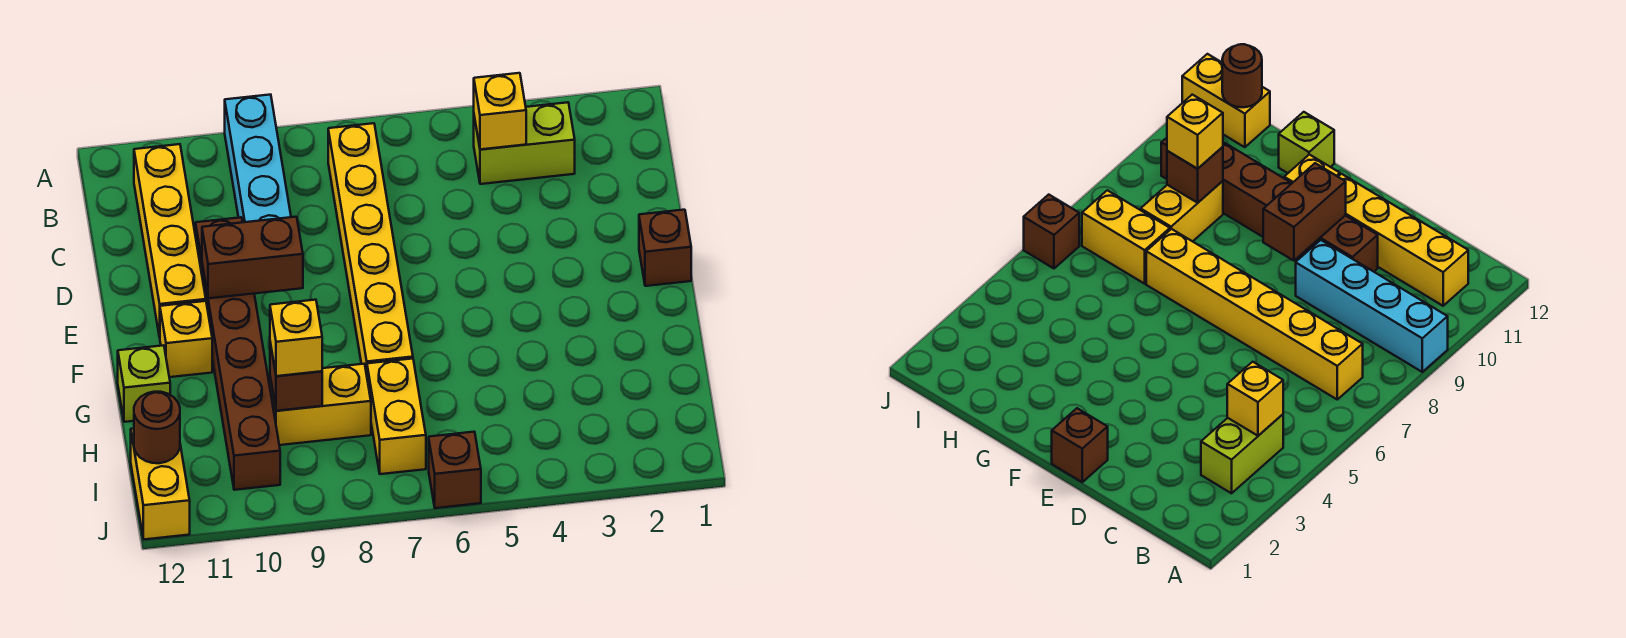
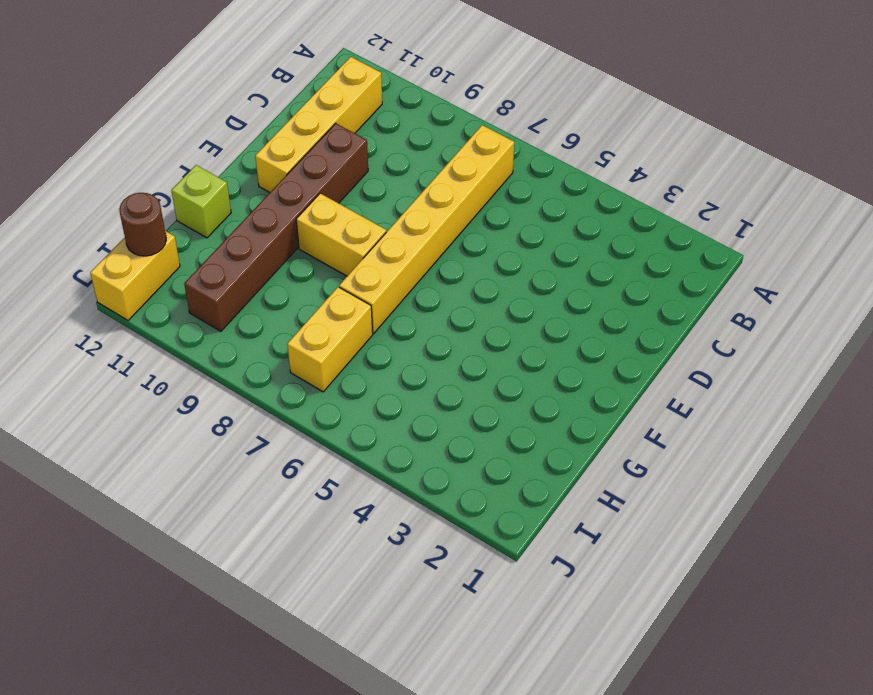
yellow 1x2 brick [296,193,386,276] -> yellow 1x2 brick moved to [270,364,371,445]
none -> cyan 1x4 brick [225,95,291,222]
none -> lime 1x2 brick [474,102,575,184]
none -> brown 1x1 brick [639,210,691,286]

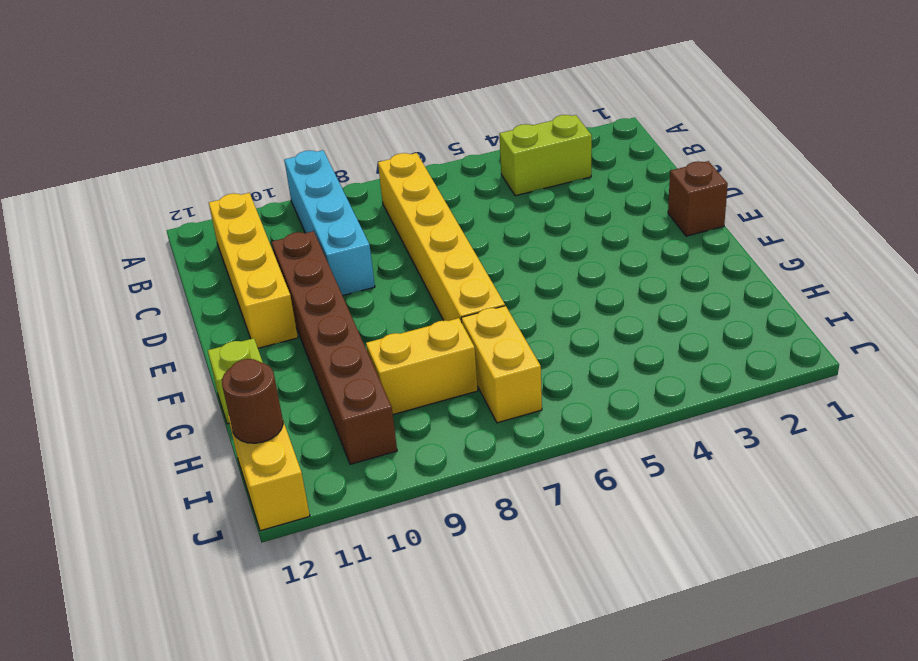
none -> yellow 1x1 brick [160,301,212,377]
none -> brown 1x1 brick [429,432,481,508]
none -> yellow 1x1 brick [474,73,526,149]

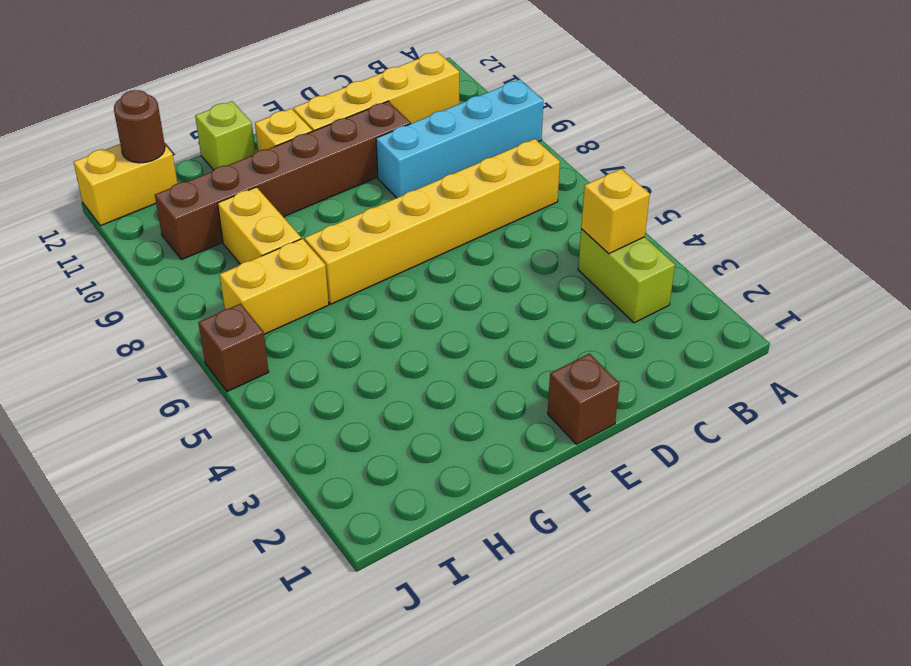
none -> brown 1x2 brick [202,217,303,298]
none -> brown 1x1 brick [270,343,322,411]
none -> yellow 1x1 brick [270,300,322,376]

